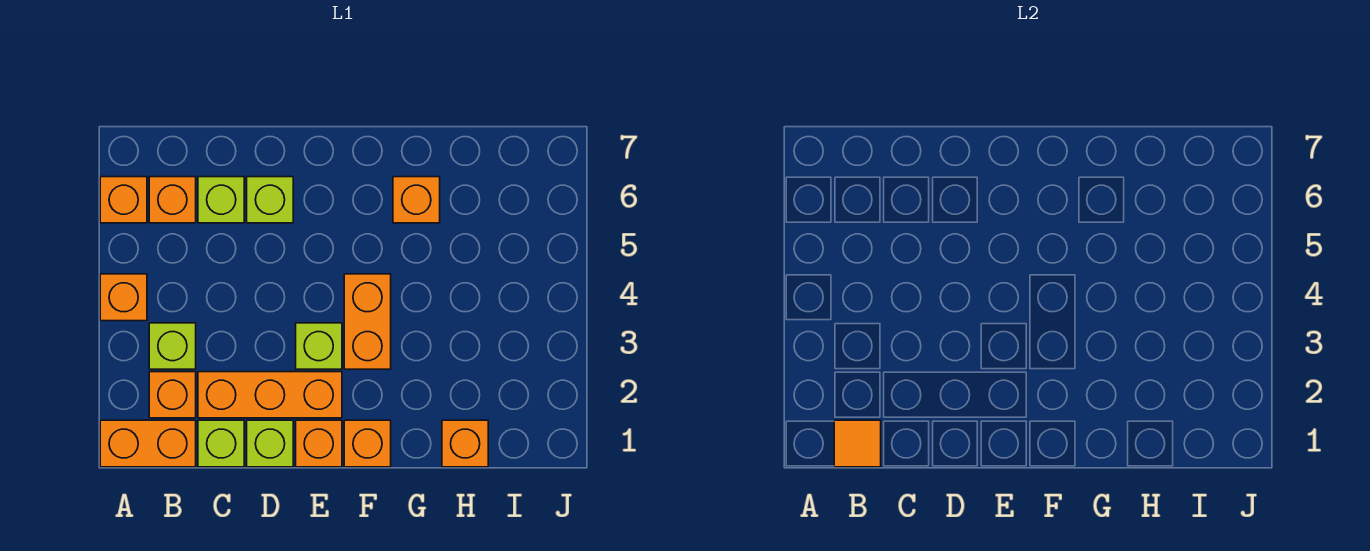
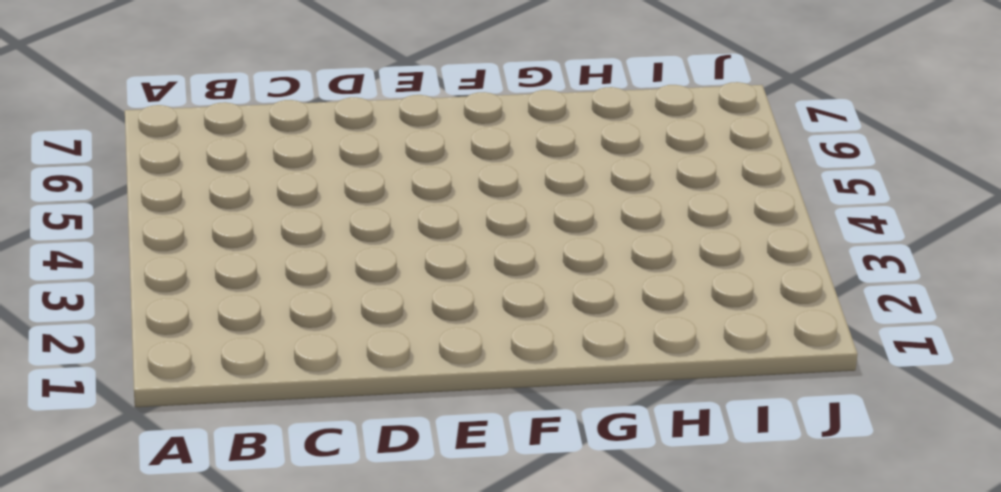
none -> orange 1x2 brick [100,420,196,467]
none -> orange 1x1 brick [100,274,147,321]
none -> orange 1x1 brick [100,177,147,223]

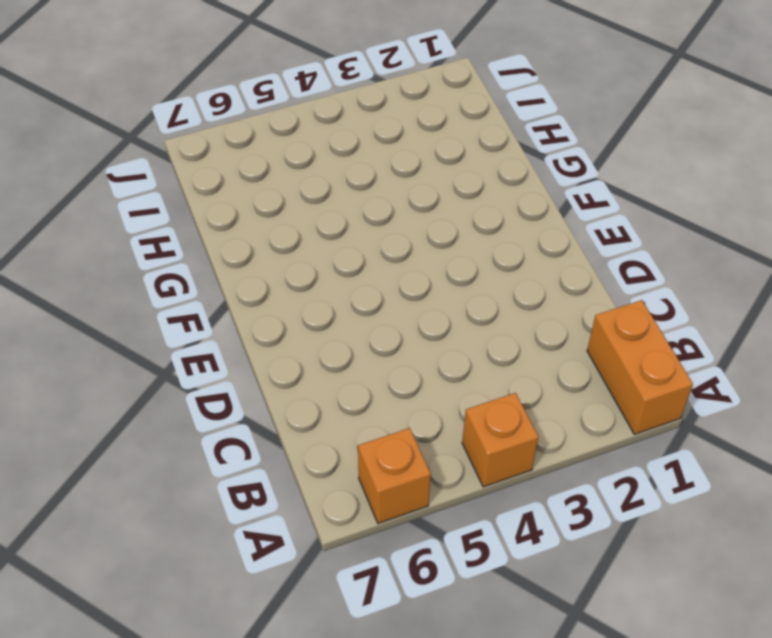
none -> orange 1x1 brick [149,372,196,418]
none -> lime 1x1 brick [149,323,196,369]
none -> orange 1x1 brick [149,177,196,223]

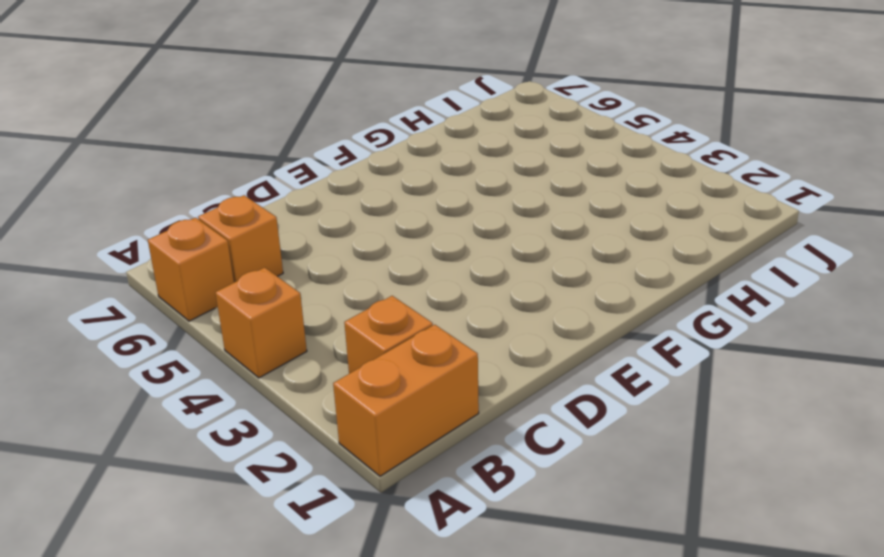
none -> lime 1x1 brick [149,323,196,369]
none -> lime 1x1 brick [198,420,244,467]
none -> orange 1x3 brick [198,372,342,418]

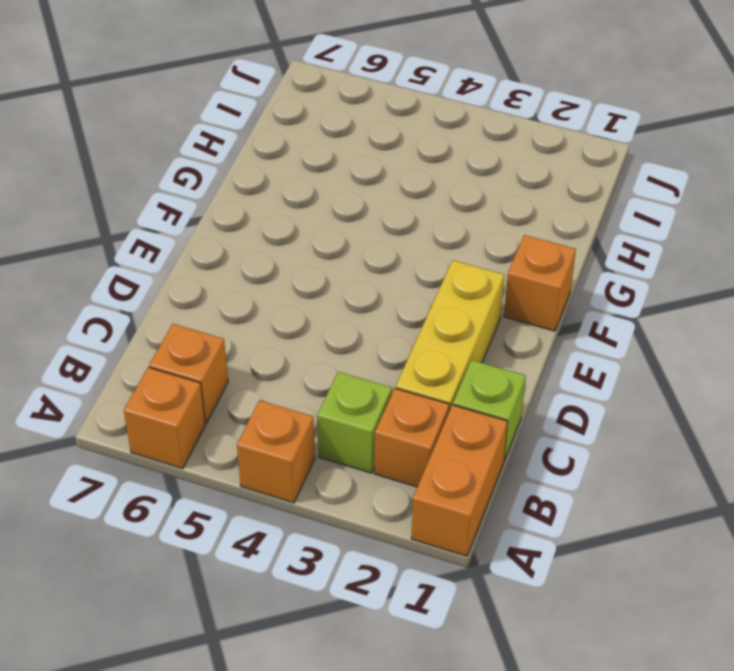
yellow 1x3 brick [396,260,504,411] -> orange 1x3 brick [198,372,342,418]
none -> lime 1x1 brick [198,177,244,223]
none -> lime 1x1 brick [247,420,293,467]
none -> lime 1x1 brick [247,177,293,223]

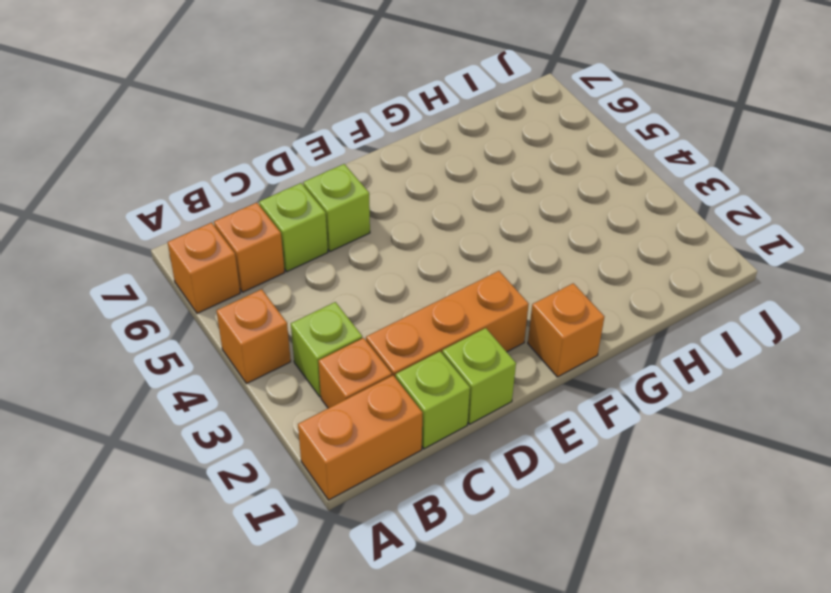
none -> orange 1x1 brick [296,420,342,467]
none -> lime 1x1 brick [296,323,342,369]
none -> orange 1x2 brick [344,274,391,369]

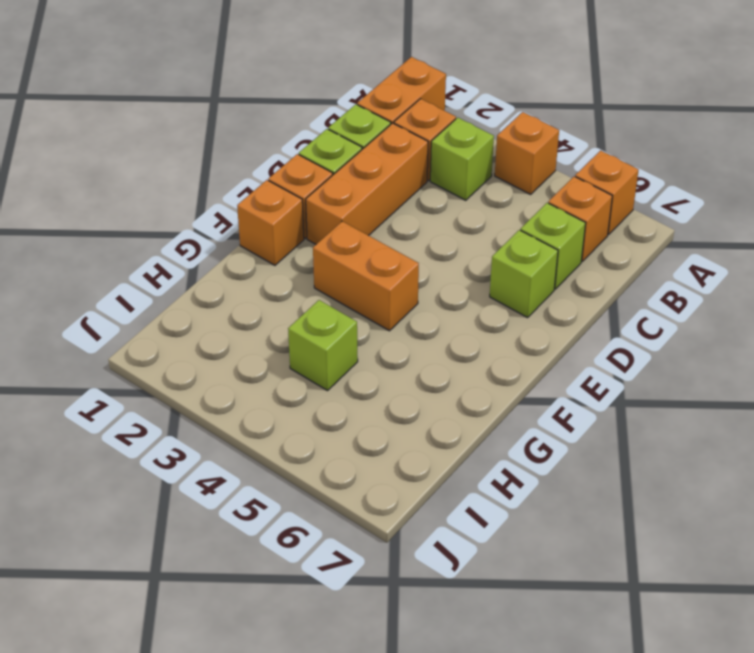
lime 1x1 brick [288,300,358,391] -> lime 1x1 brick moved to [296,323,342,369]
none -> orange 1x1 brick [393,177,440,223]
none -> orange 1x1 brick [442,420,488,467]
none -> orange 1x1 tile [834,420,881,467]

